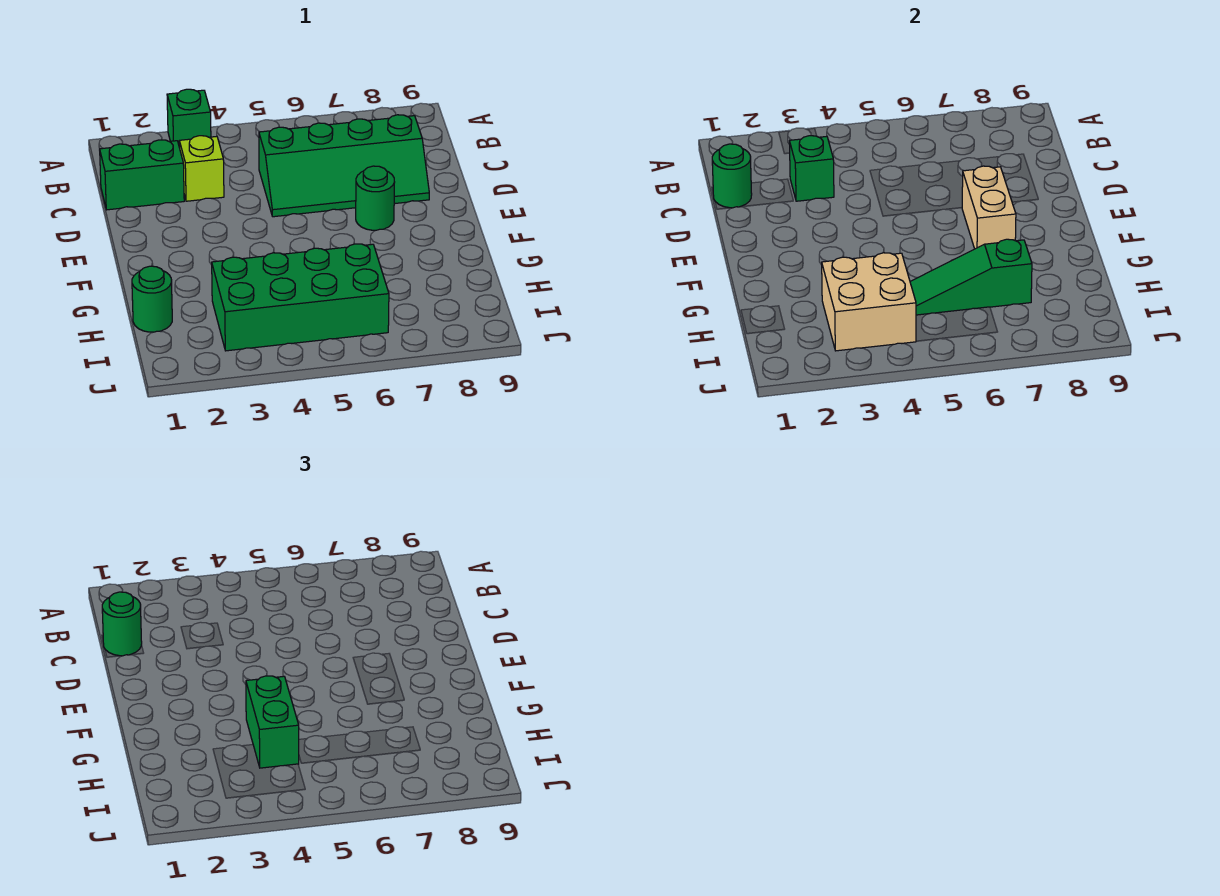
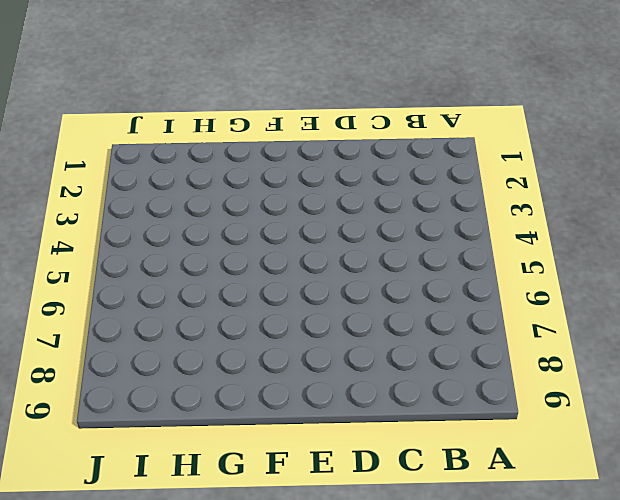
none -> green 1x1 brick [167,89,211,148]
none -> green 1x2 brick [100,140,184,210]
none -> lime 1x1 brick [179,136,224,201]

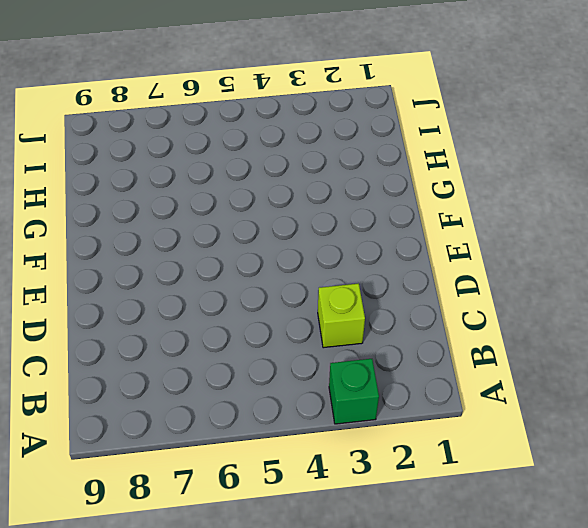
none -> green 1x2 brick [100,140,184,210]
none -> green 2x4 slope [259,115,429,217]
none -> green 1x1 round brick [356,166,395,230]

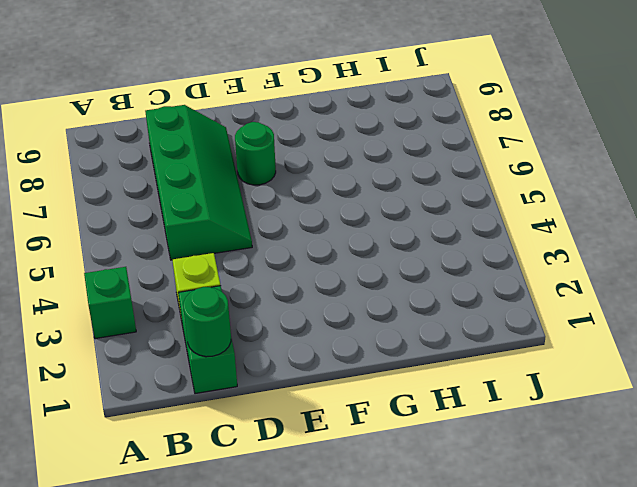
none -> green 1x1 round brick [132,266,172,332]
none -> green 2x4 brick [212,244,389,351]
none -> green 1x1 brick [789,136,834,201]

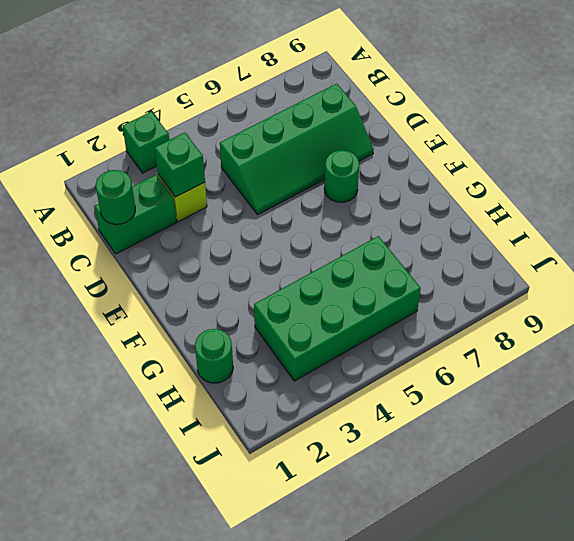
none -> tan 1x2 brick [962,166,1016,249]
none -> tan 2x2 brick [822,253,916,351]
none -> green 1x3 slope [910,239,1032,315]

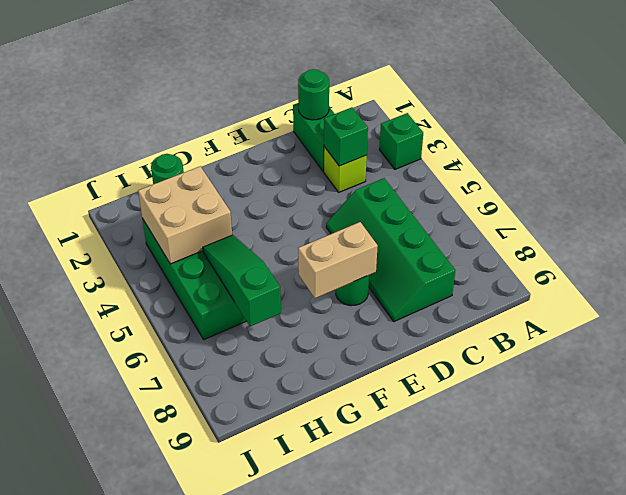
none -> green 1x1 round brick [102,592,142,656]
none -> green 1x2 brick [246,676,299,768]

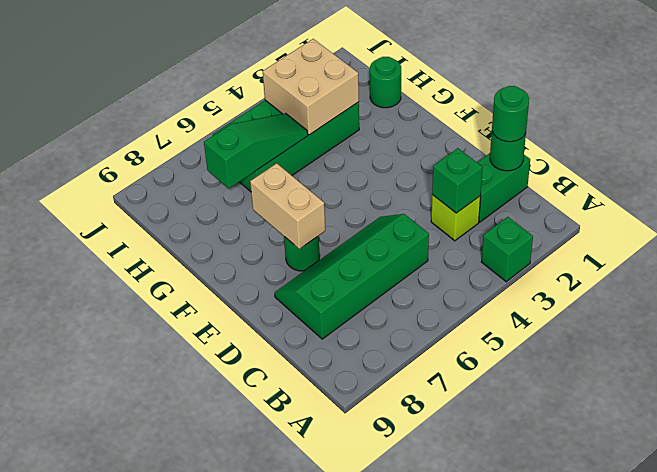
none -> green 1x2 brick [246,676,299,768]

